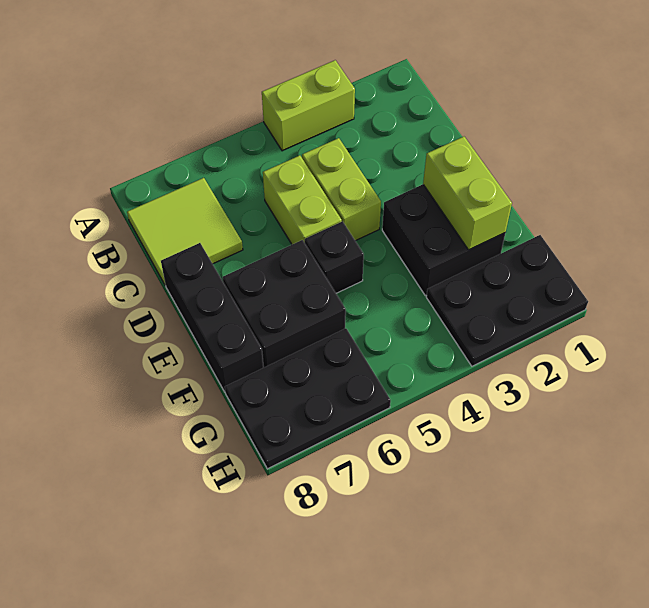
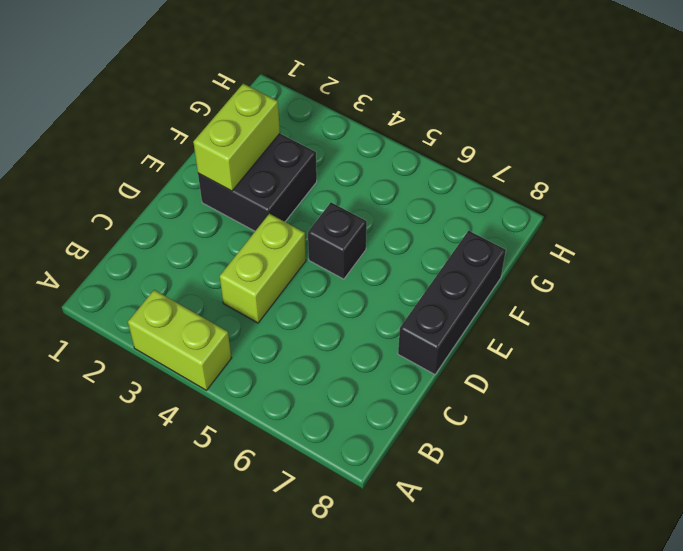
none -> lime 2x2 tile [127,178,243,286]
none -> lime 1x2 brick [263,155,342,244]

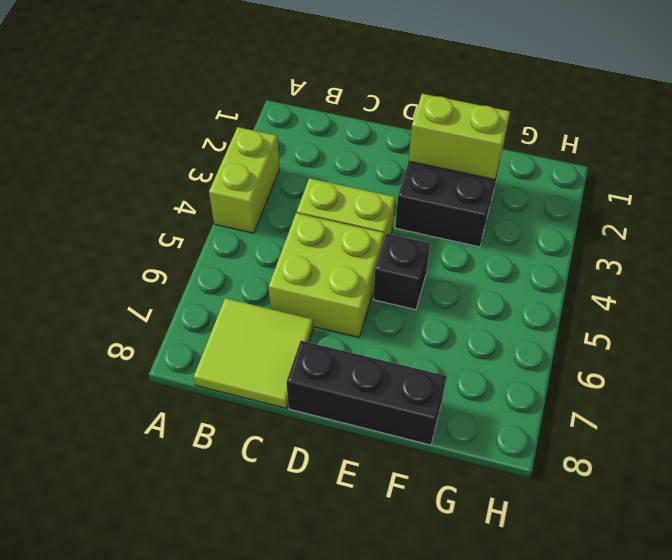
lime 2x2 brick [268,213,384,337] -> lime 1x2 brick [263,155,342,244]
none -> black 2x2 brick [223,240,346,368]
none -> black 2x3 plate [426,235,588,366]

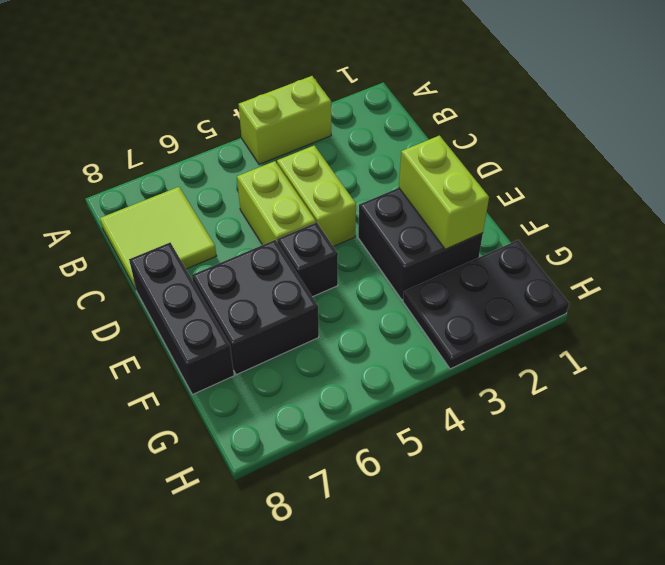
none -> black 2x3 plate [225,328,391,469]

